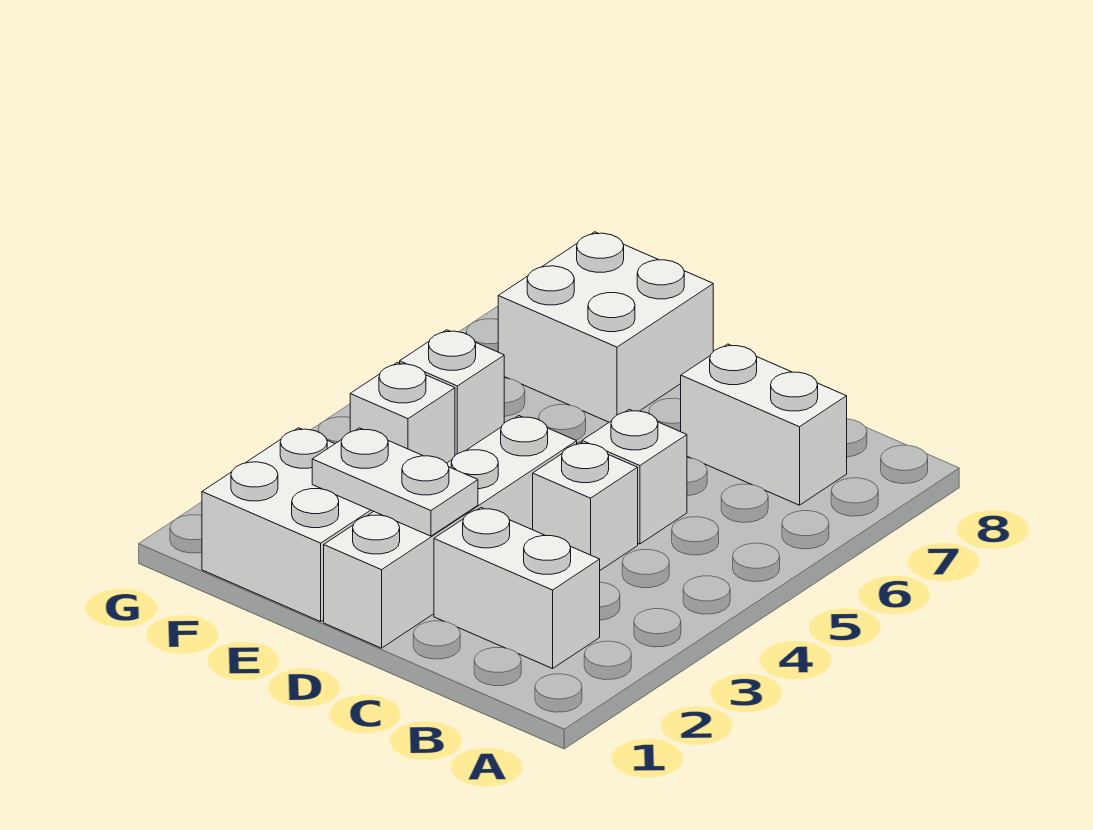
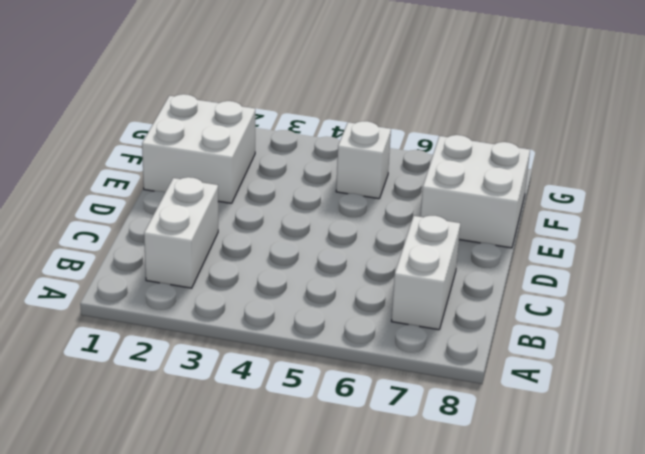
none -> white 1x1 brick [533,442,638,570]
none -> white 1x1 brick [582,410,687,544]

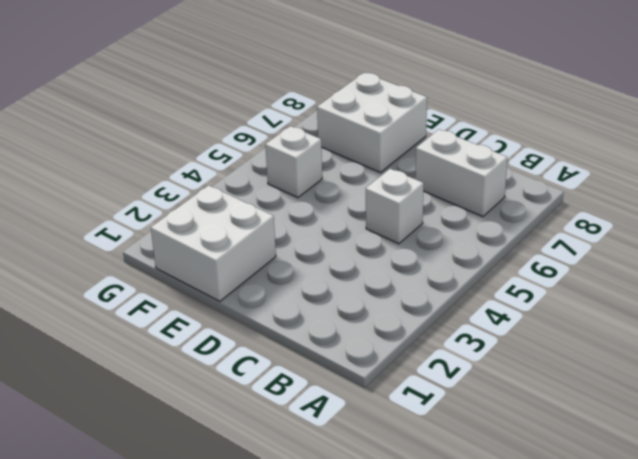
none -> white 1x2 brick [434,508,600,669]
none -> white 1x1 brick [533,442,638,570]

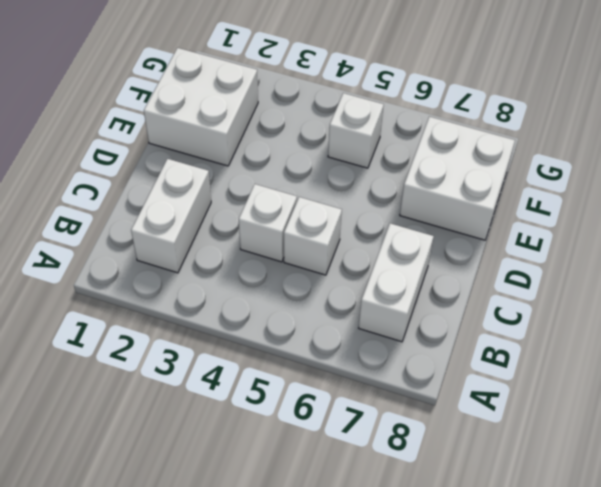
none -> white 1x4 brick [324,416,577,648]
none -> white 1x1 brick [350,363,455,463]

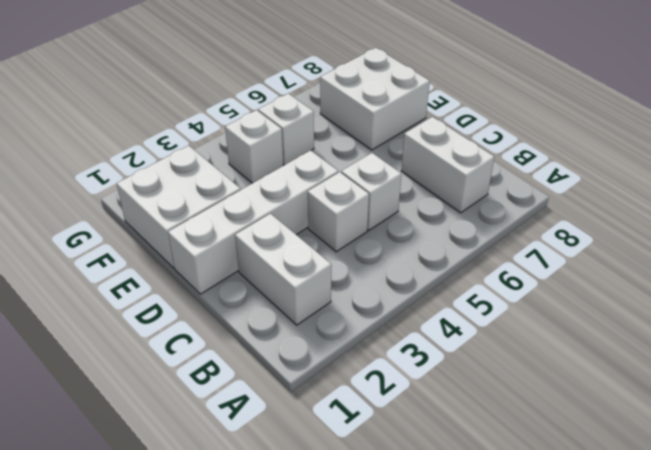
none -> white 1x2 plate [312,428,478,536]

